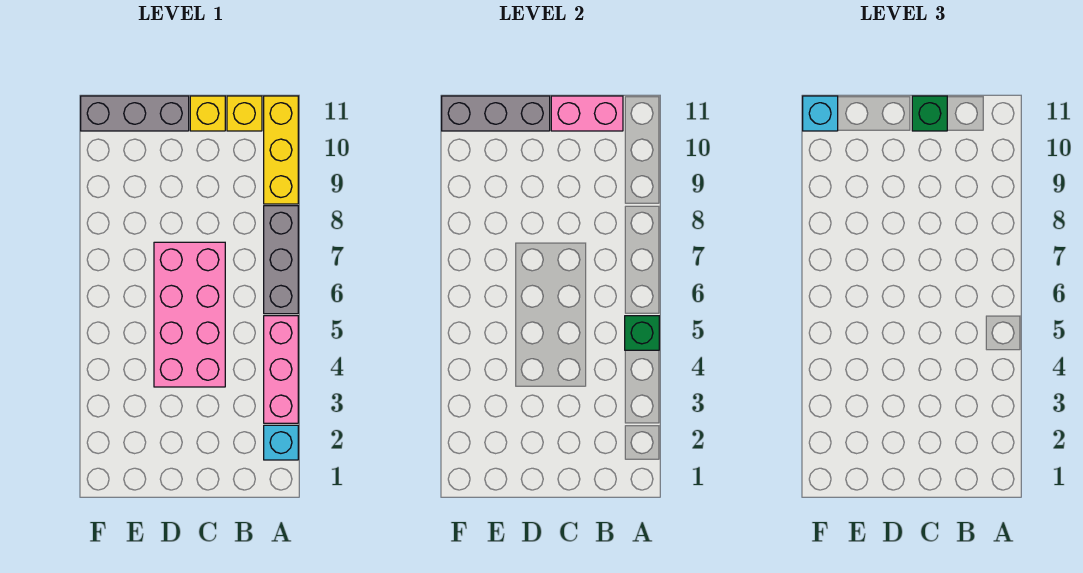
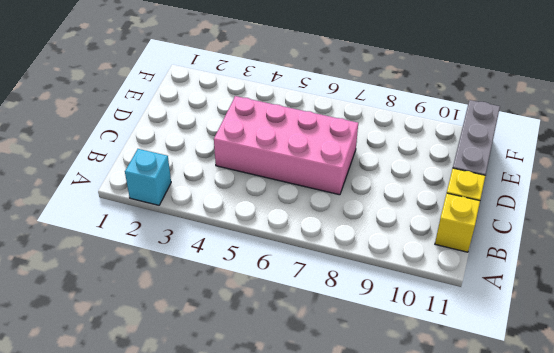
none -> pink 1x3 brick [264,316,298,423]
none -> grey 1x3 brick [264,206,298,314]
none -> yellow 1x3 brick [264,96,298,204]

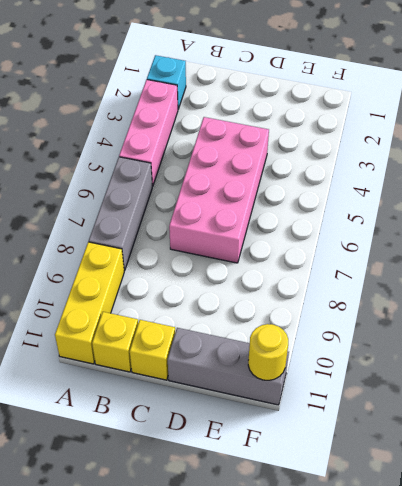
yellow 1x1 round brick [248,324,288,380] -> grey 1x3 brick [442,96,550,131]
none -> green 1x1 brick [625,316,659,350]
none -> pink 1x2 brick [551,96,623,131]
none -> green 1x1 brick [912,96,947,131]

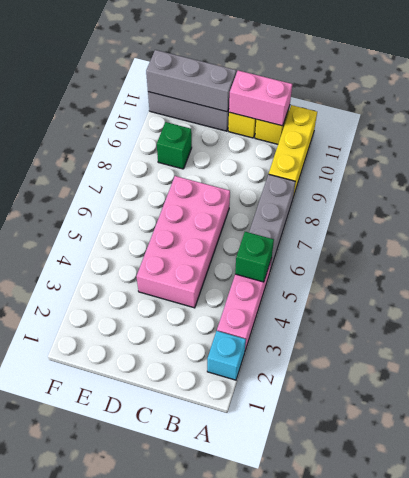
green 1x1 brick [156,122,192,169] -> green 1x1 brick moved to [912,96,947,131]
none -> cyan 1x1 brick [803,96,838,131]

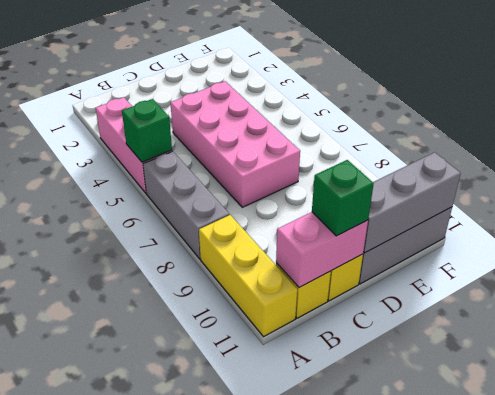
none -> cyan 1x1 brick [264,425,298,460]
none -> cyan 1x1 brick [803,96,838,131]

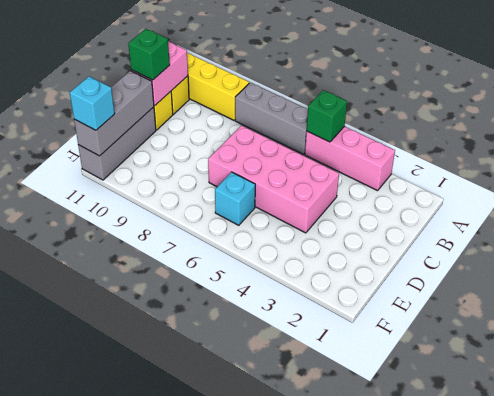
cyan 1x1 brick [215,172,255,225] -> cyan 1x1 brick moved to [264,425,298,460]

